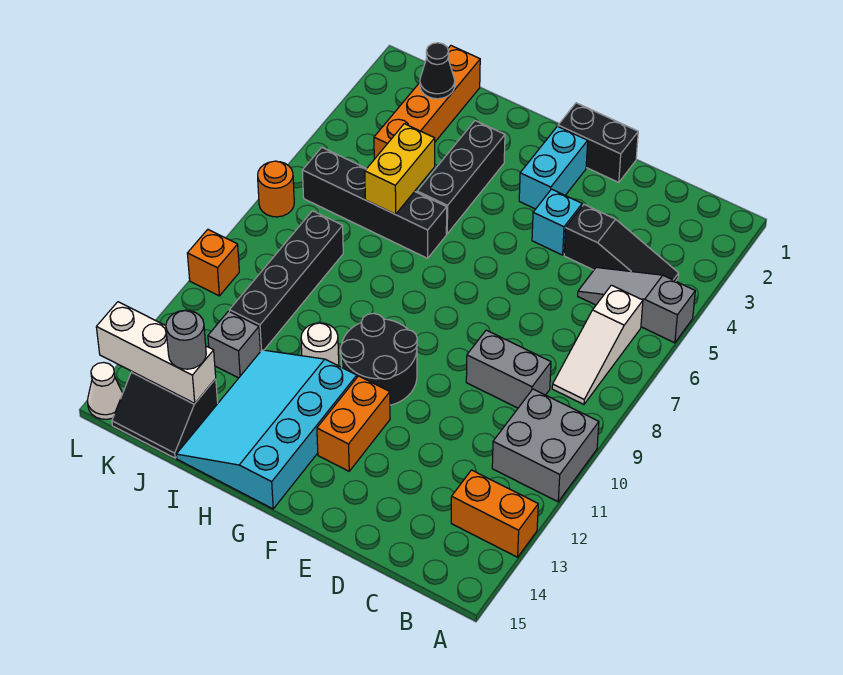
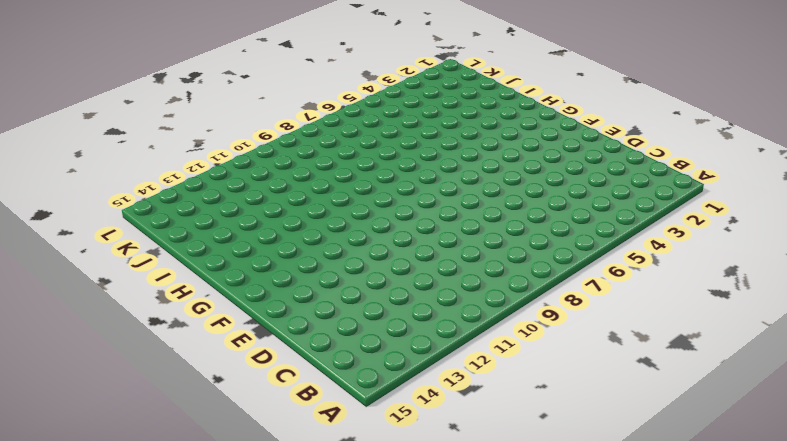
none -> grey 1x3 slope [578,268,695,343]
none -> grey 2x2 brick [492,389,599,502]
none -> orange 1x2 brick [451,470,538,557]

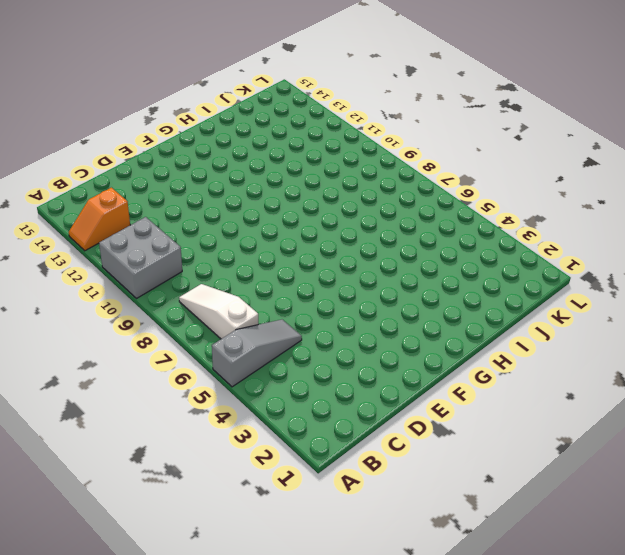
orange 1x2 slope [69,188,130,251] -> orange 1x2 brick [451,470,538,557]
none -> black 1x3 slope [564,205,679,281]
none -> grey 1x2 brick [466,330,551,408]
none -> black 1x2 brick [558,103,638,183]

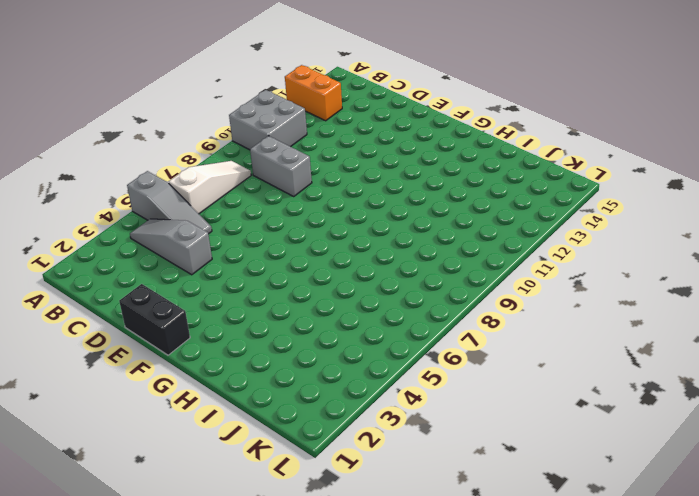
grey 1x3 slope [130,219,212,275] -> black 1x3 slope [564,205,679,281]
none -> cyan 1x1 brick [532,189,582,255]
none -> cyan 1x2 brick [519,126,588,209]
none -> black 2x2 round brick [340,313,417,405]

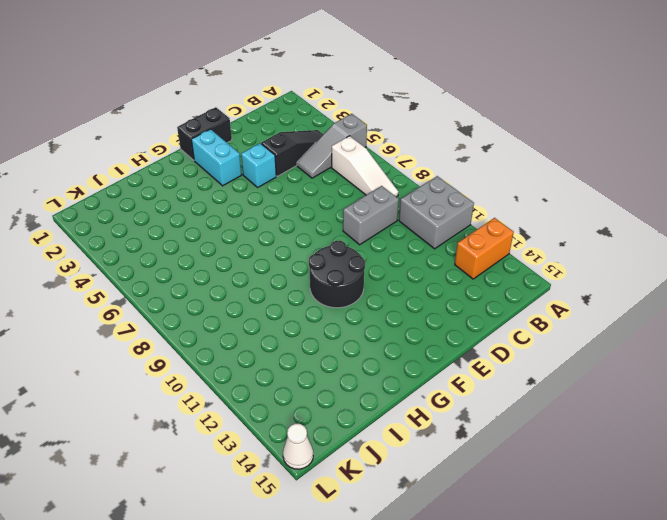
none -> orange 1x2 brick [317,376,390,471]
none -> cyan 3x4 slope [176,350,357,509]
none -> black 1x3 brick [417,121,505,234]

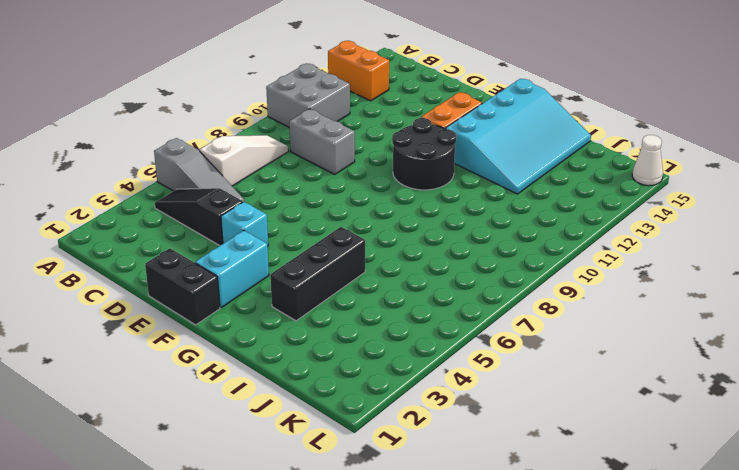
none -> black 1x4 brick [302,148,447,258]
none -> white 1x1 round brick [301,323,339,366]
none -> orange 1x4 brick [374,46,480,159]

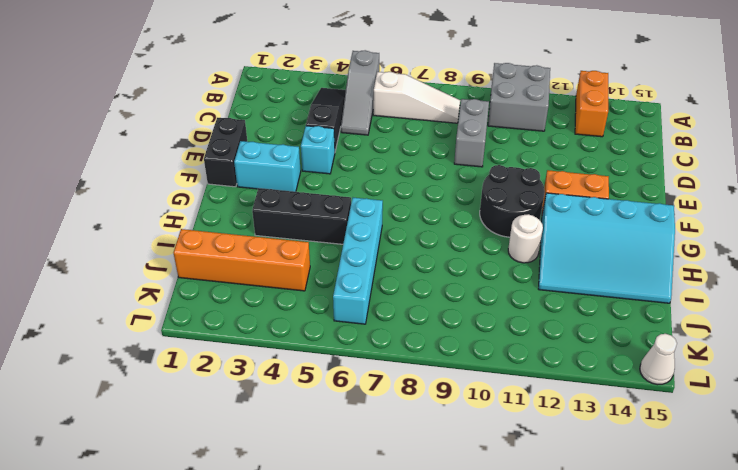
cyan 1x4 brick [333,198,383,324] -> black 1x4 brick [302,148,447,258]
none -> black 1x4 brick [229,211,343,352]
none -> grey 1x1 brick [208,311,260,378]
none -> black 2x2 slope [112,372,218,458]

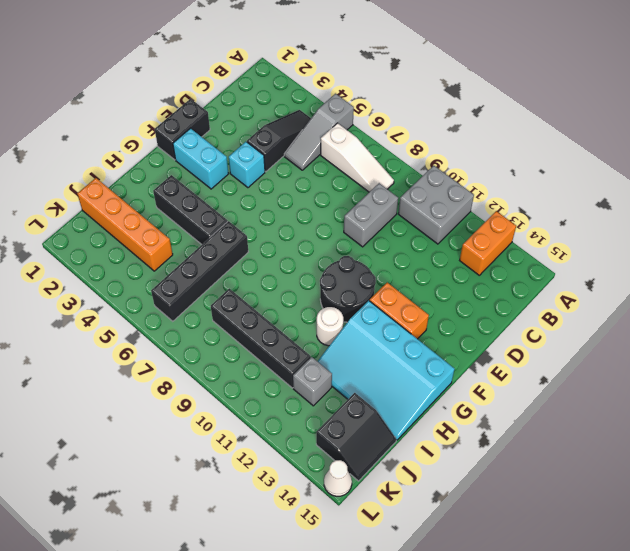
none -> orange 1x1 round brick [258,161,294,217]
none -> orange 1x1 brick [187,230,239,296]
none -> yellow 1x2 brick [365,124,435,214]

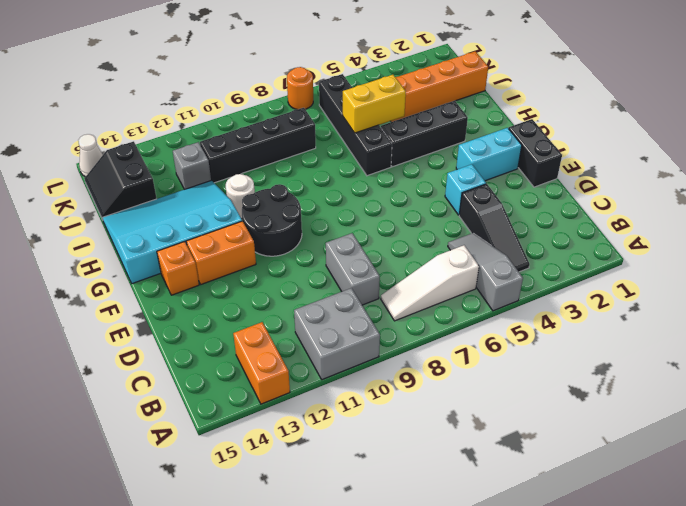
orange 1x1 brick [157,242,199,295] -> orange 1x1 brick moved to [187,230,239,296]
none -> black 1x1 cone [420,43,455,99]
none -> white 1x3 brick [96,302,216,403]
none -> grey 1x1 round brick [166,310,206,369]

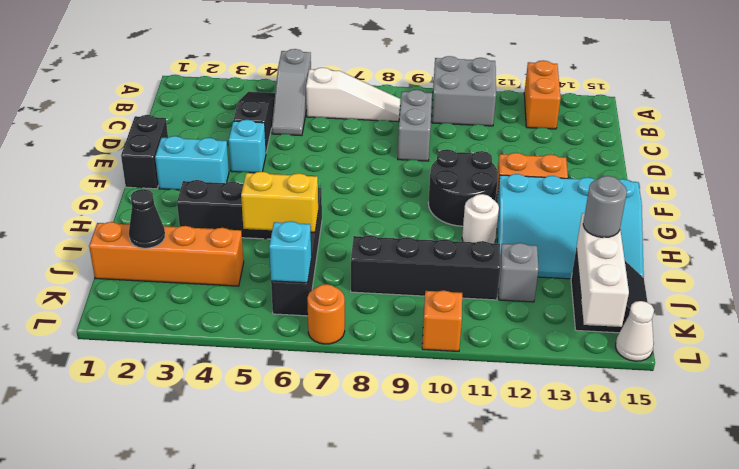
cyan 1x1 brick [269,221,311,283] -> none

